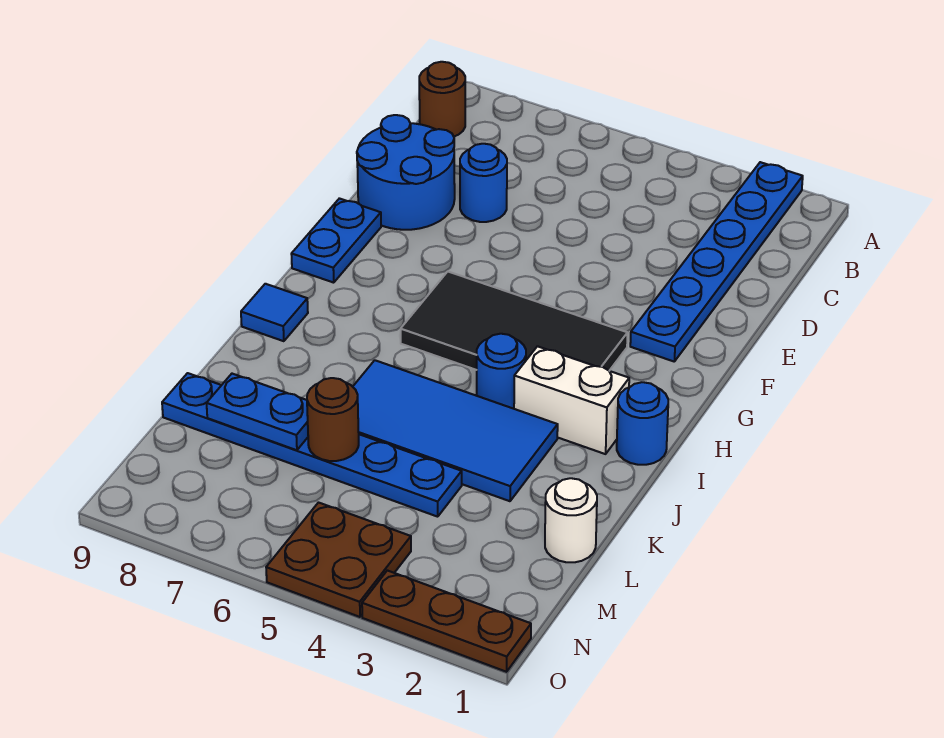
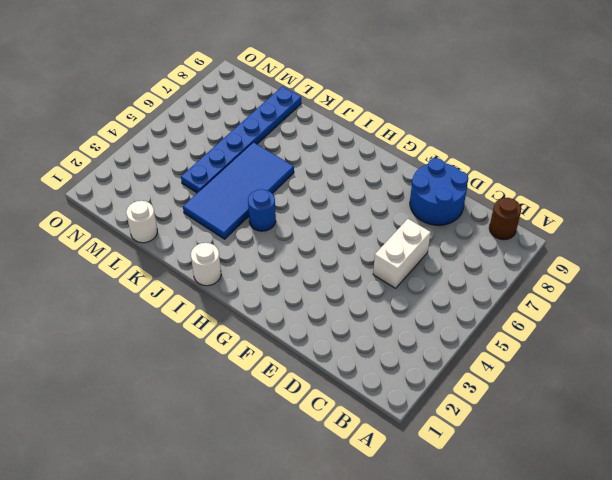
white 1x2 brick [373,219,431,288] -> white 1x2 brick moved to [514,346,629,454]
white 1x1 round brick [191,243,221,286] -> blue 1x1 round brick [617,382,668,465]
none -> blue 1x6 plate [630,162,803,361]
none -> blue 1x1 round brick [460,144,507,222]
none -> blue 1x2 plate [291,198,381,283]

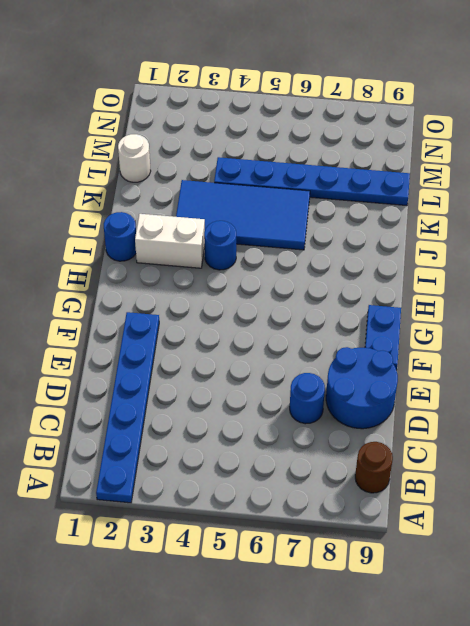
none -> black 2x4 tile [401,272,628,371]
none -> blue 1x1 tile [241,284,308,341]
none -> brown 2x2 plate [266,503,411,617]

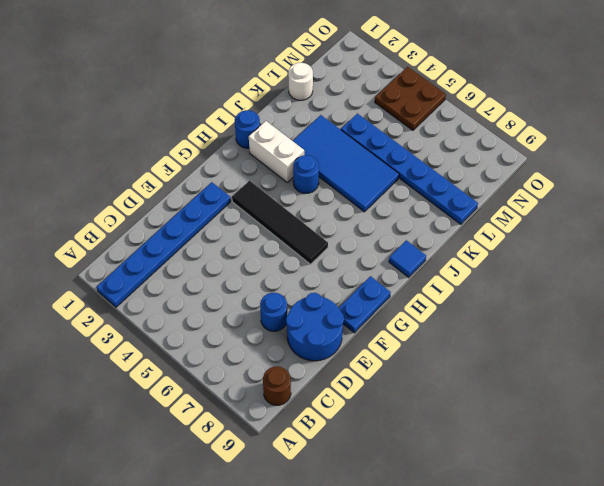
black 1x4 tile [232,181,328,264] -> black 2x4 tile [401,272,628,371]
none -> brown 1x3 plate [362,570,531,672]
none -> brown 1x1 round brick [307,378,359,461]
none -> blue 1x2 plate [207,374,308,450]

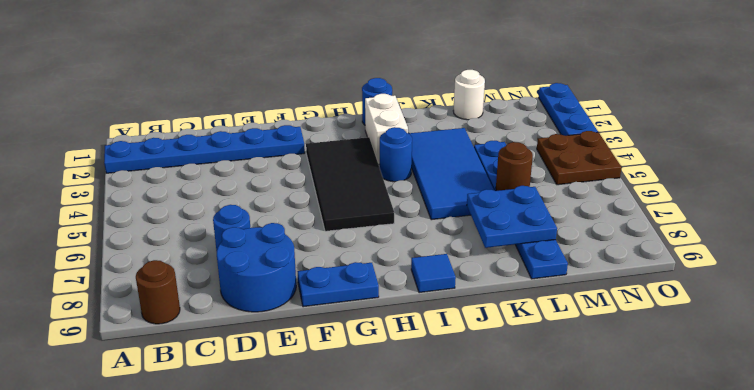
blue 2x2 plate [467,186,557,248] -> blue 1x2 plate [207,374,308,450]
blue 1x3 plate [539,83,598,136] -> brown 1x3 plate [362,570,531,672]

